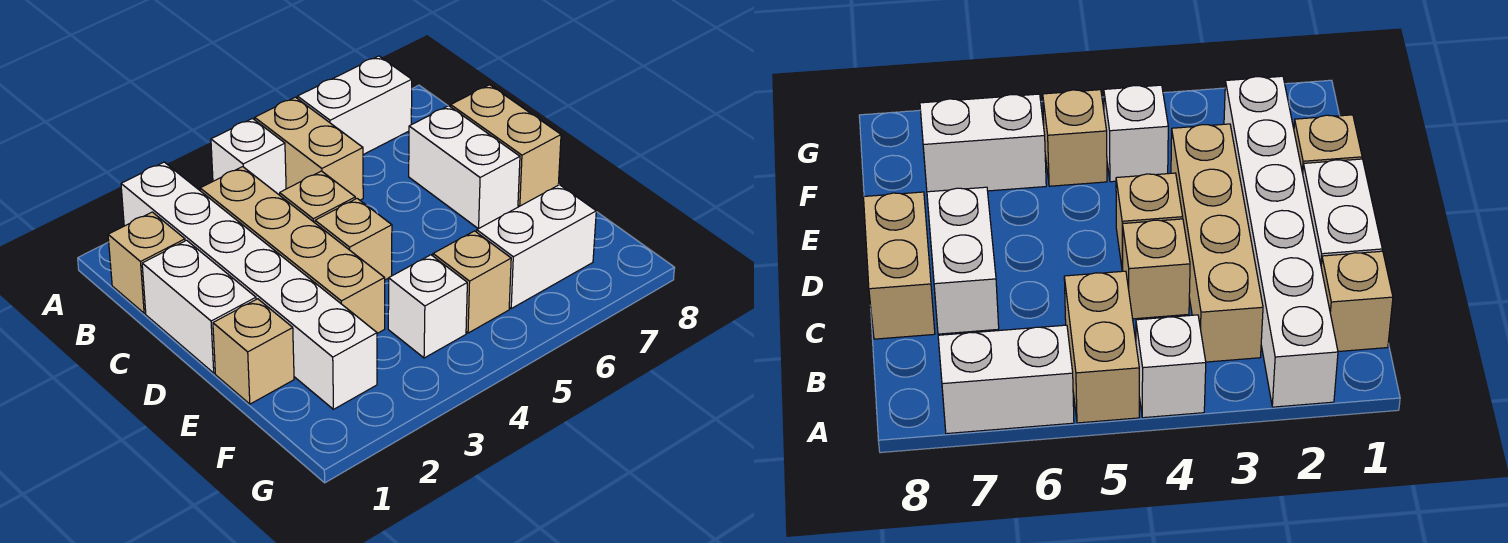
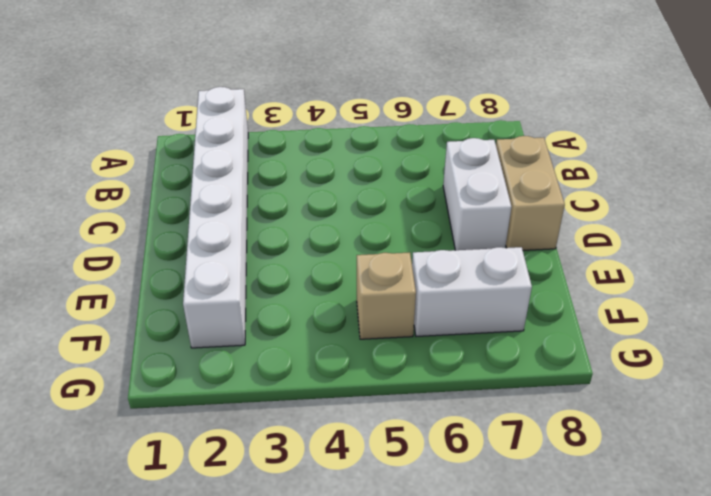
none -> white 1x1 brick [211,119,286,195]
none -> tan 1x2 brick [255,97,363,200]
none -> white 1x2 brick [297,56,412,155]

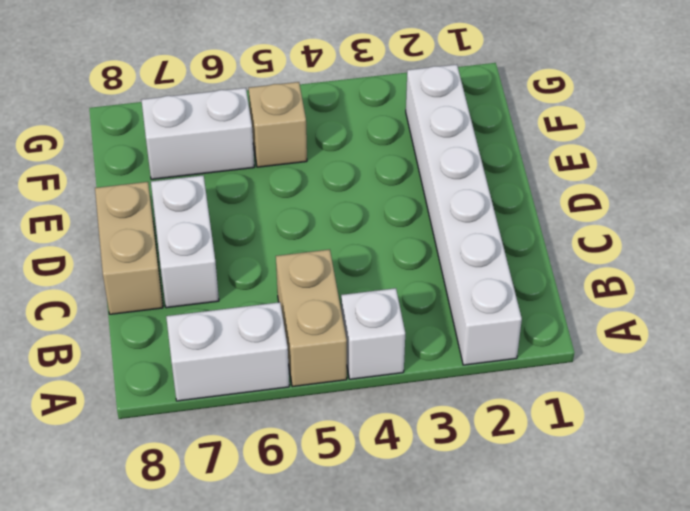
none -> tan 1x1 brick [108,212,185,313]
none -> tan 1x4 brick [200,167,385,333]
none -> white 1x2 brick [142,240,256,373]

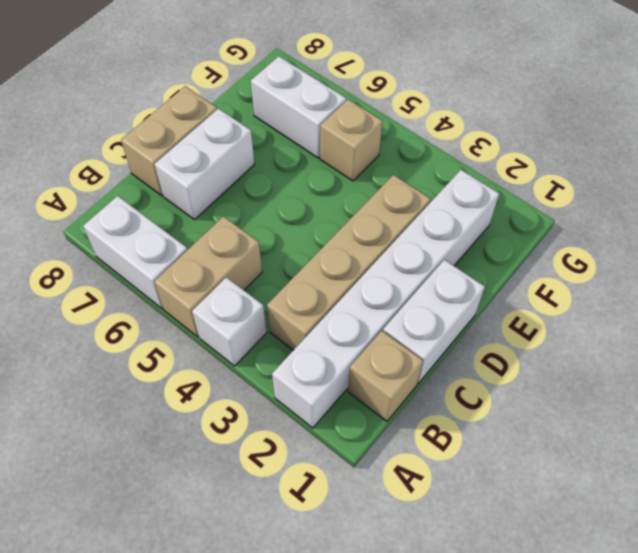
none -> tan 1x1 brick [280,171,355,223]
none -> tan 1x1 brick [315,199,392,280]
none -> tan 1x1 brick [213,299,294,404]

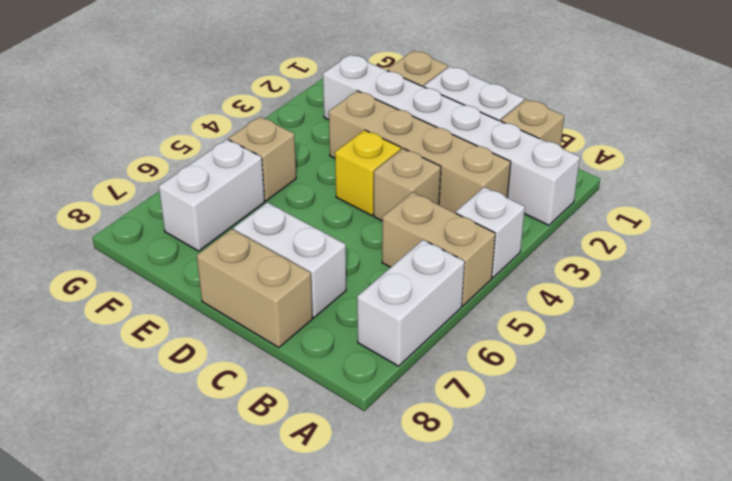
yellow 1x1 brick [335,130,401,215] -> tan 1x1 brick [315,199,392,280]
none -> white 1x1 brick [388,255,467,358]

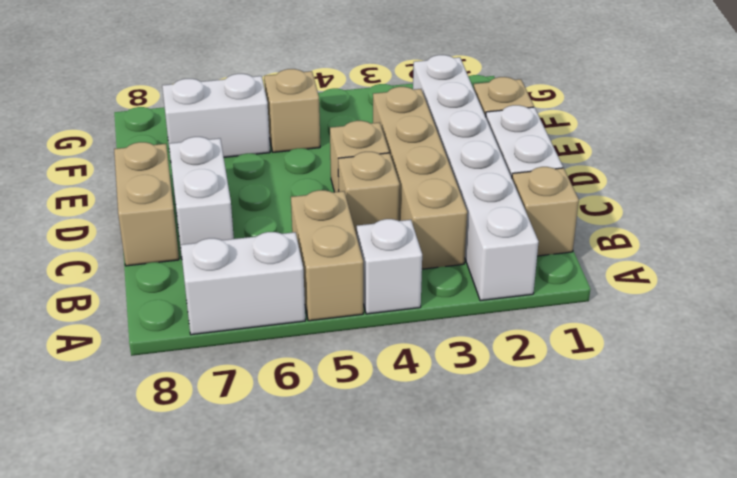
none -> white 1x1 brick [388,255,467,358]

